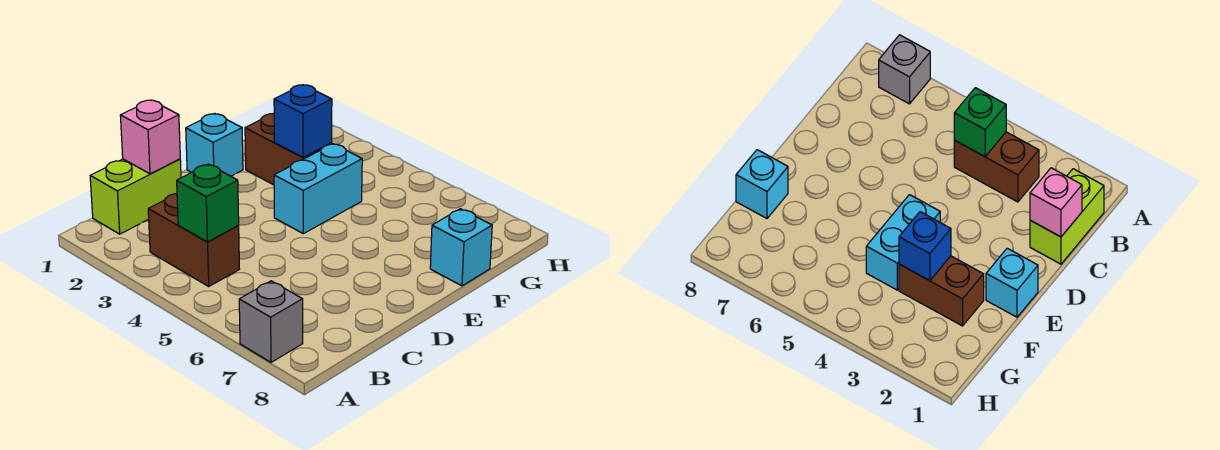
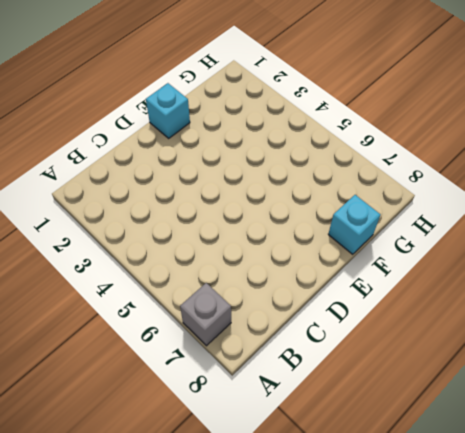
none -> lime 1x2 brick [90,159,181,234]
none -> brown 1x2 brick [148,194,239,286]

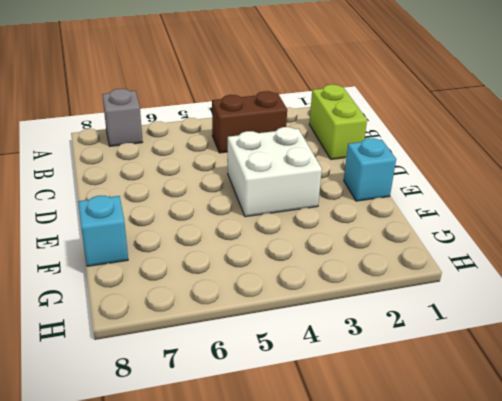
white 2x2 brick [228,127,322,217] -> cyan 1x2 brick [274,144,362,234]
none -> brown 1x2 brick [245,113,332,185]
none -> green 1x1 brick [177,164,239,242]

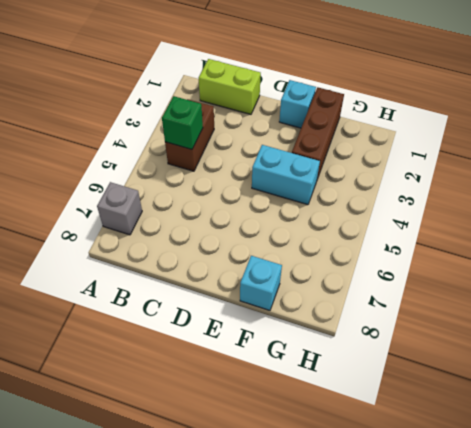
brown 1x3 brick [292,87,344,179] -> brown 1x2 brick [245,113,332,185]
none -> pink 1x1 brick [120,100,180,174]
none -> blue 1x1 brick [274,85,332,157]

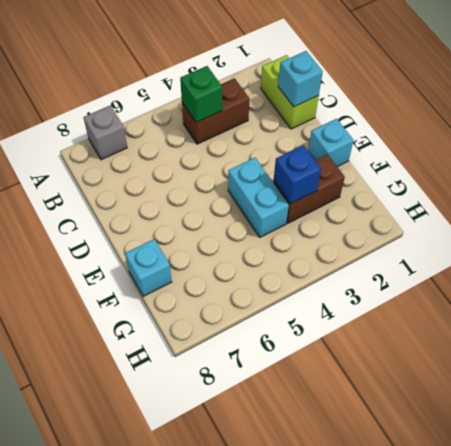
cyan 1x1 brick [278,51,323,107] -> pink 1x1 brick [120,100,180,174]

